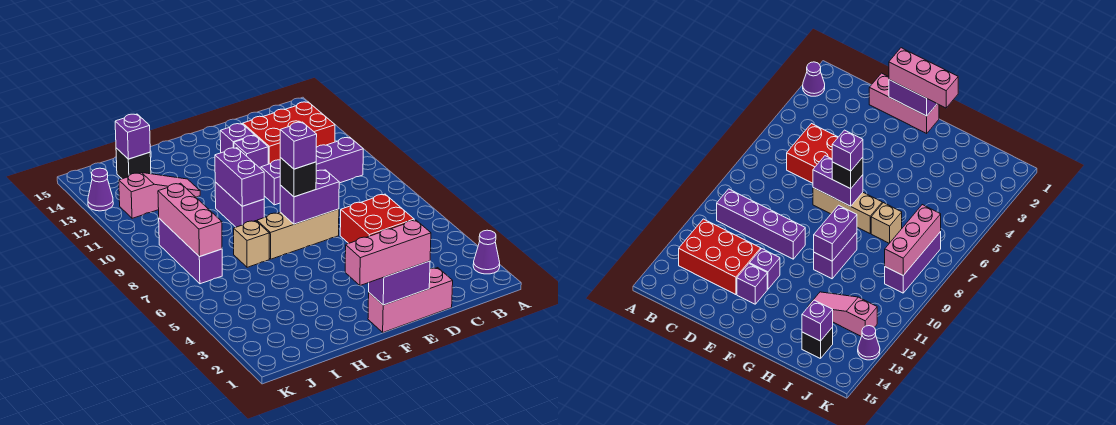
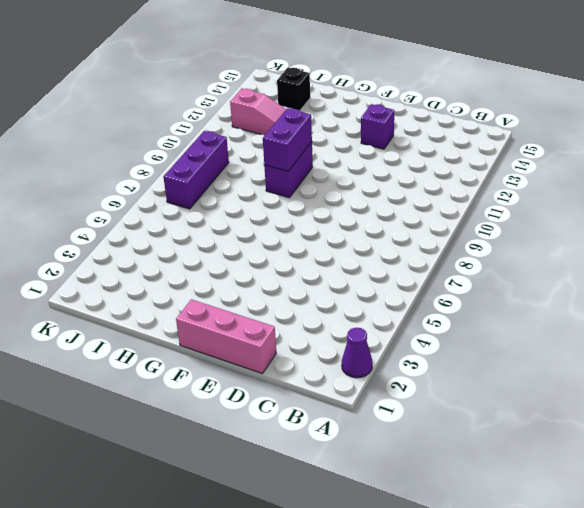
none -> purple 1x4 brick [261,137,363,205]
none -> red 2x3 brick [243,102,335,164]
none -> red 2x2 brick [340,194,414,243]

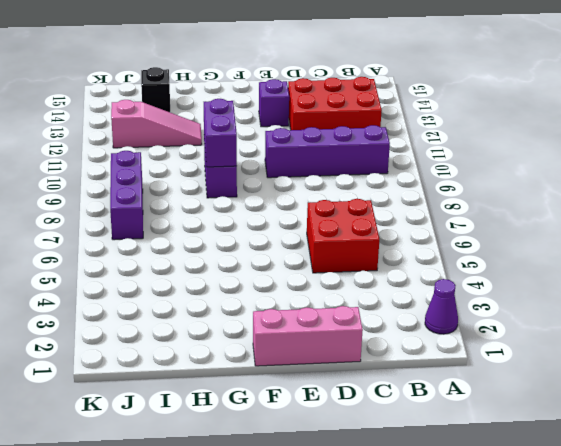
none -> tan 1x3 brick [257,209,339,259]
none -> purple 1x1 brick [234,136,268,169]
none -> tan 1x1 brick [234,221,269,267]

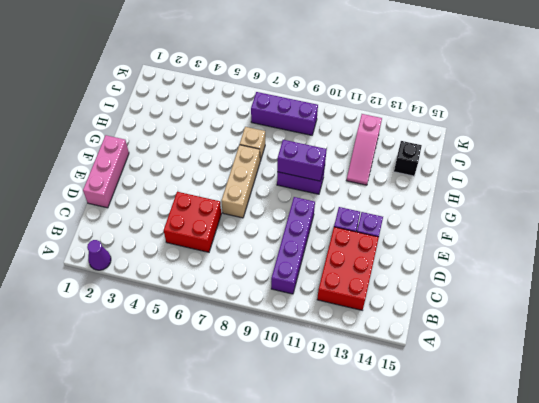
none -> purple 1x1 cone [88,168,113,211]
none -> purple 1x2 brick [369,261,430,305]
none -> purple 1x2 brick [280,170,339,224]

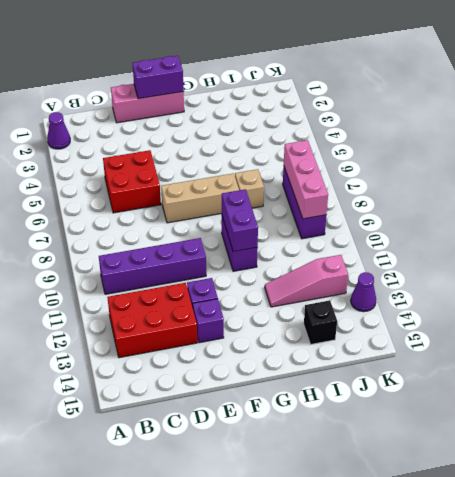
none -> purple 1x2 brick [280,170,339,224]
none -> purple 1x1 brick [115,114,150,159]
none -> pink 1x3 brick [345,220,431,286]

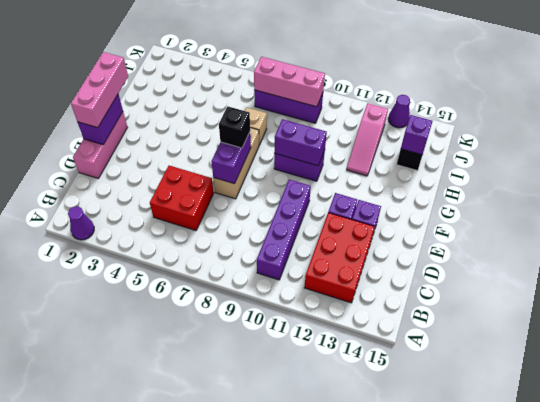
none -> purple 1x1 brick [280,122,317,169]

